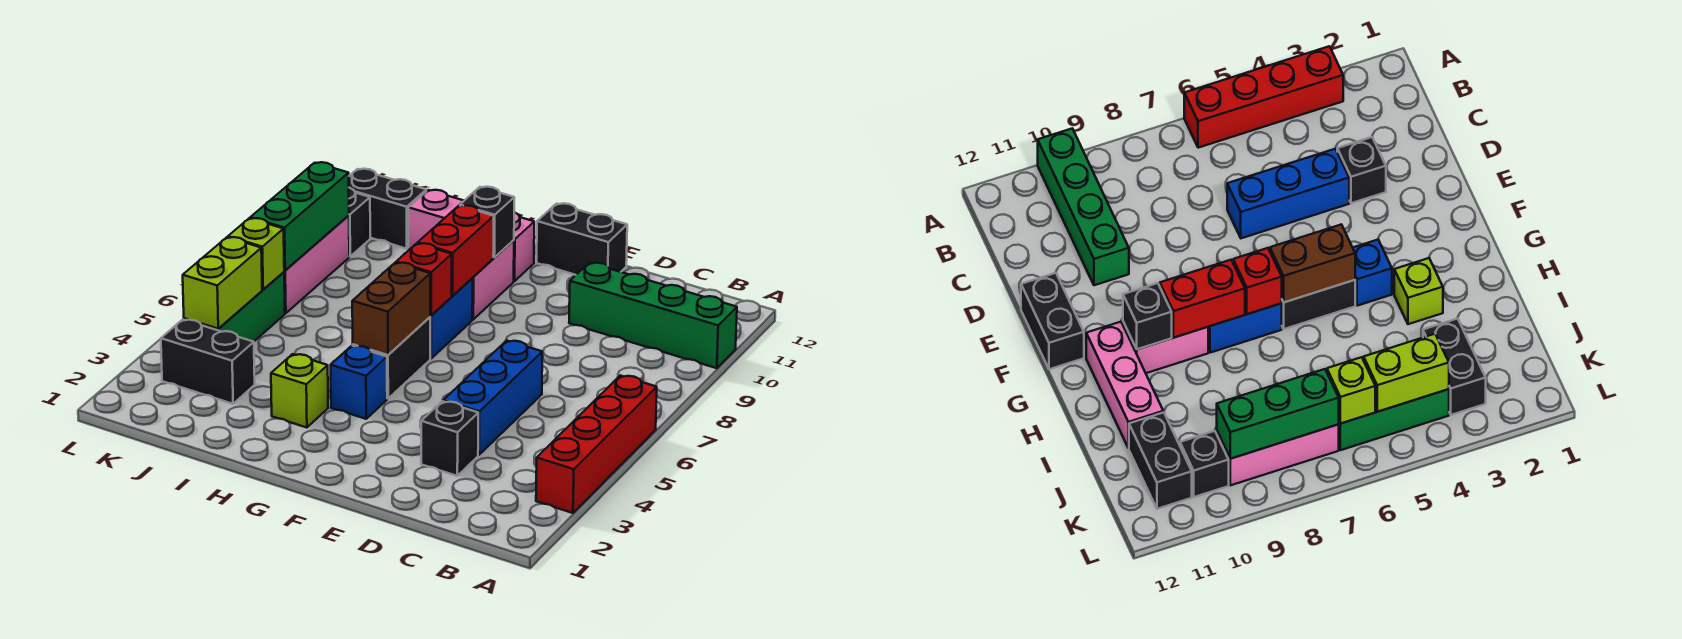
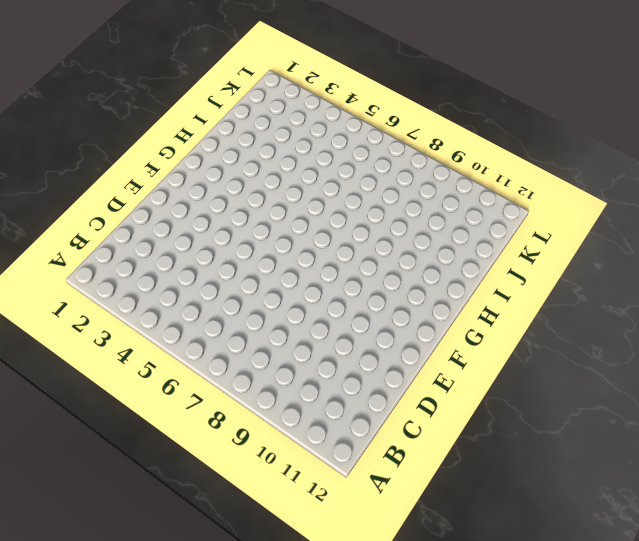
none -> red 1x4 brick [536,375,657,513]
none -> green 1x4 brick [569,263,737,368]
none -> black 1x1 brick [421,401,478,476]

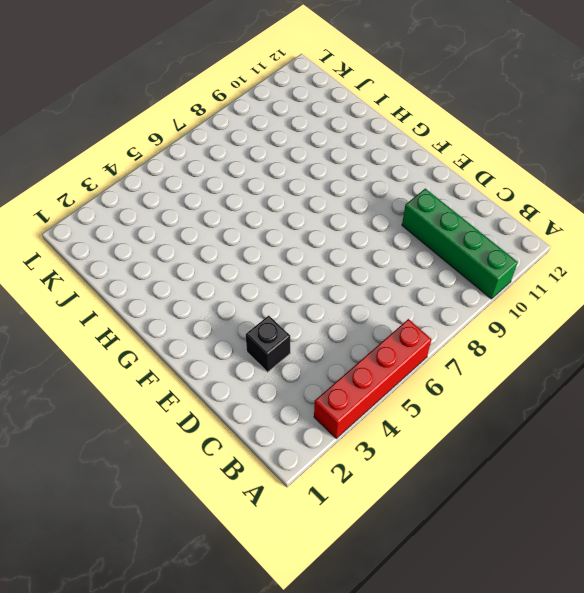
none -> blue 1x3 brick [443,341,542,455]
none -> black 1x2 brick [537,203,627,275]
none -> blue 1x1 brick [331,346,387,419]

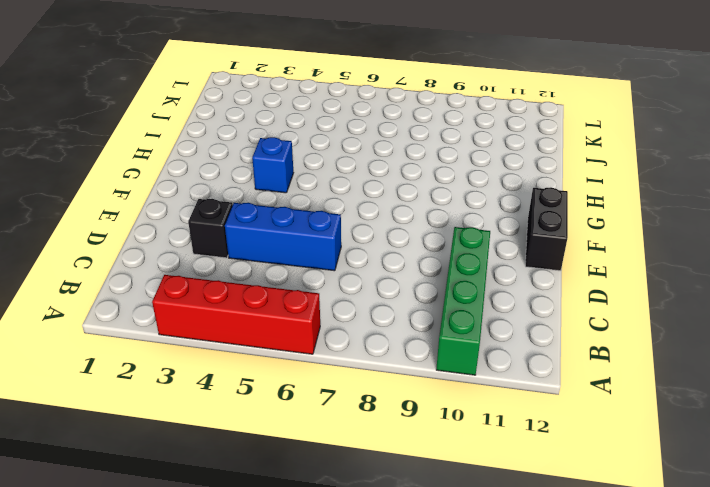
none -> black 1x2 brick [353,317,430,399]
none -> blue 1x2 brick [430,278,473,359]
none -> pink 1x2 brick [472,240,514,319]

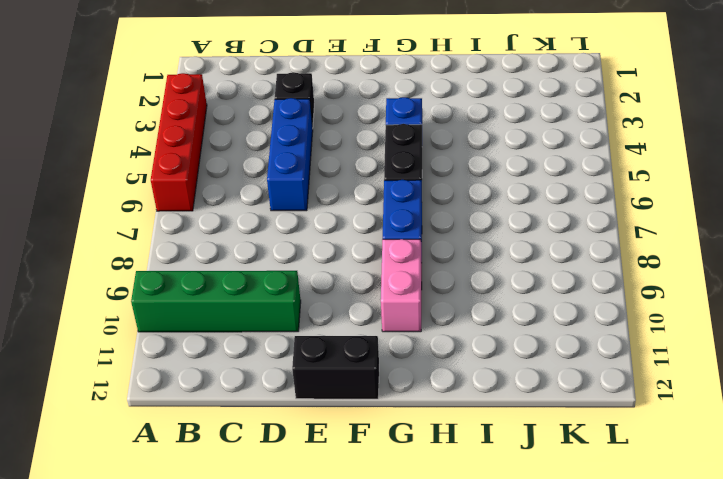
none -> pink 1x3 brick [408,190,534,281]
none -> lime 1x1 brick [271,354,328,428]
none -> black 1x2 brick [161,320,255,404]

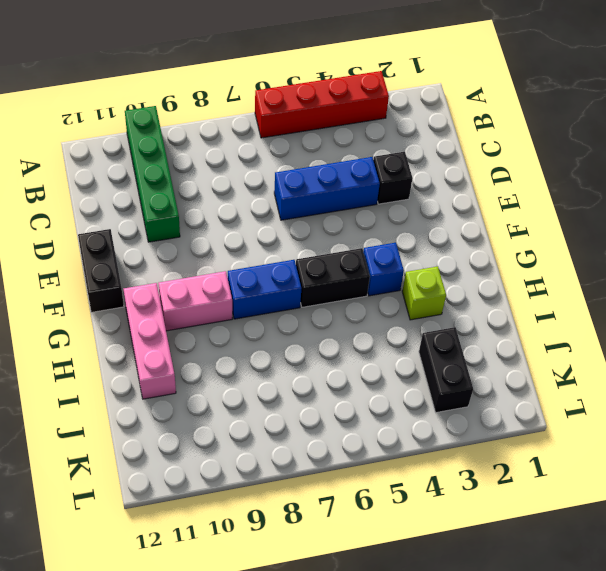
none -> black 1x2 brick [349,169,426,249]
none -> green 1x3 brick [184,272,285,342]
none -> pink 1x3 brick [284,215,349,313]

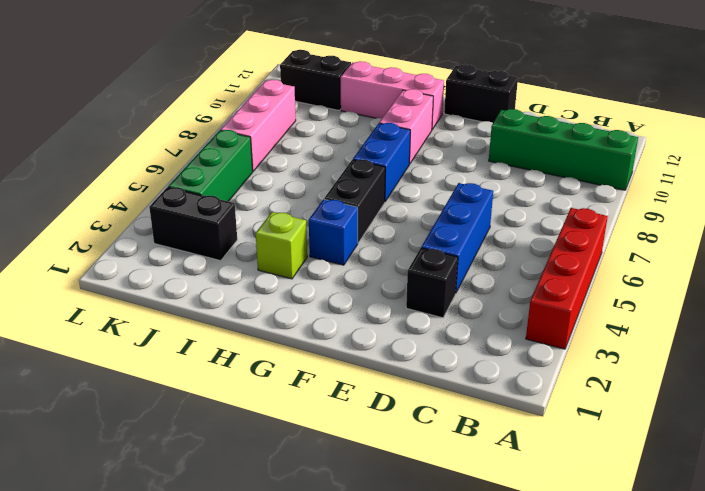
none -> black 1x1 brick [349,188,370,256]
none -> brown 1x2 brick [352,263,431,355]
none -> red 1x1 brick [396,243,452,315]

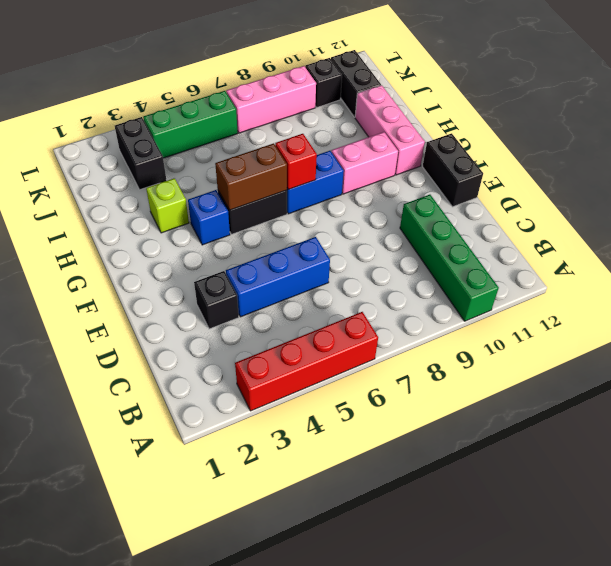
none -> red 1x2 brick [418,205,494,296]
none -> black 1x1 brick [460,187,514,258]
none -> lime 1x2 brick [183,237,262,329]

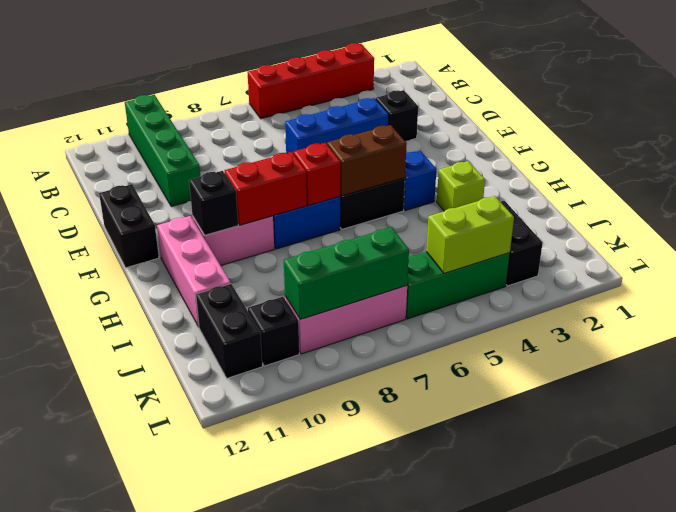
none -> lime 1x1 brick [228,218,284,290]

